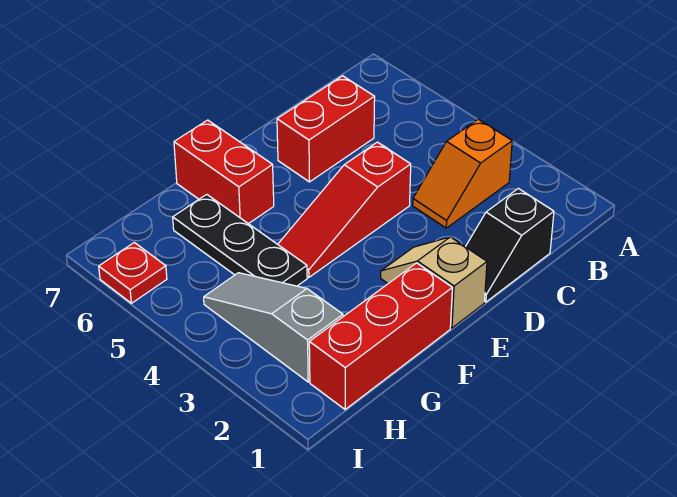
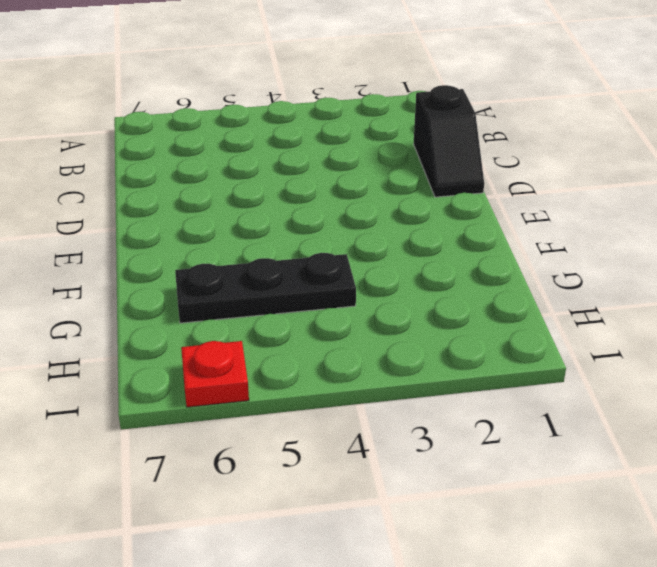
none -> orange 1x2 slope [413,119,512,228]
none -> red 1x2 brick [277,76,375,182]

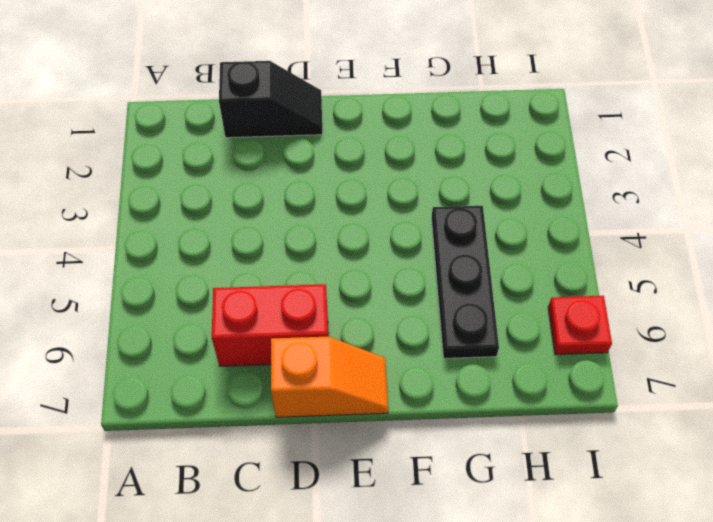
orange 1x2 slope [271,337,388,417] -> orange 1x2 slope moved to [413,119,512,228]
none -> red 1x3 slope [278,142,411,277]
none -> tan 1x2 slope [381,237,487,328]

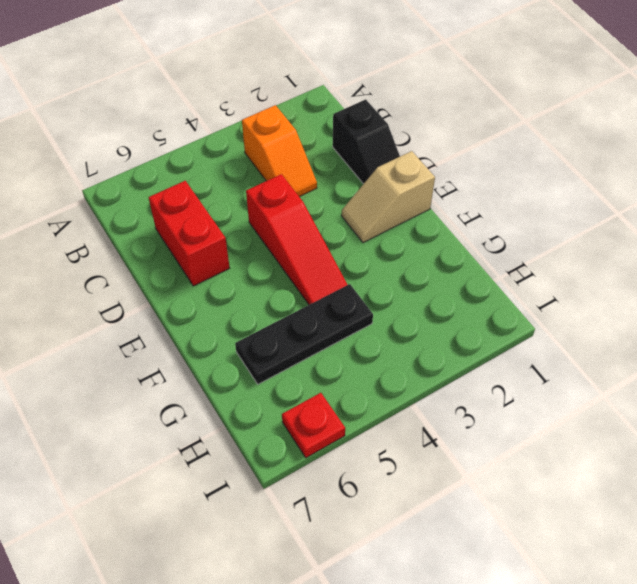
none -> red 1x3 brick [309,263,452,410]
none -> red 1x2 brick [174,120,274,224]

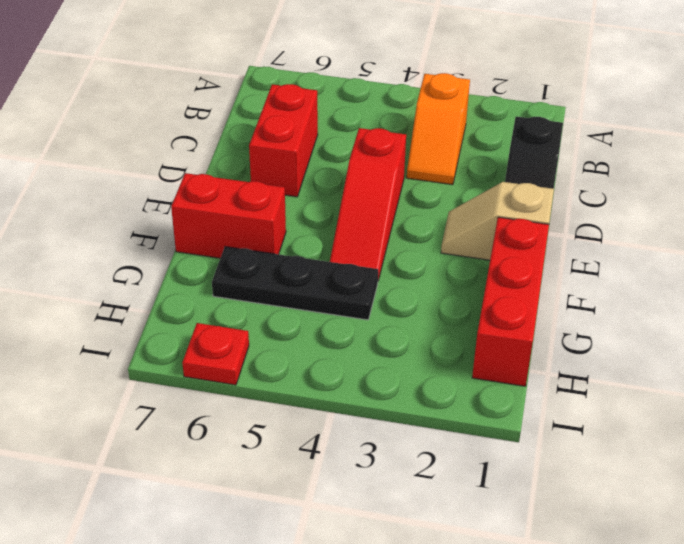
none -> grey 1x3 slope [204,273,343,382]

